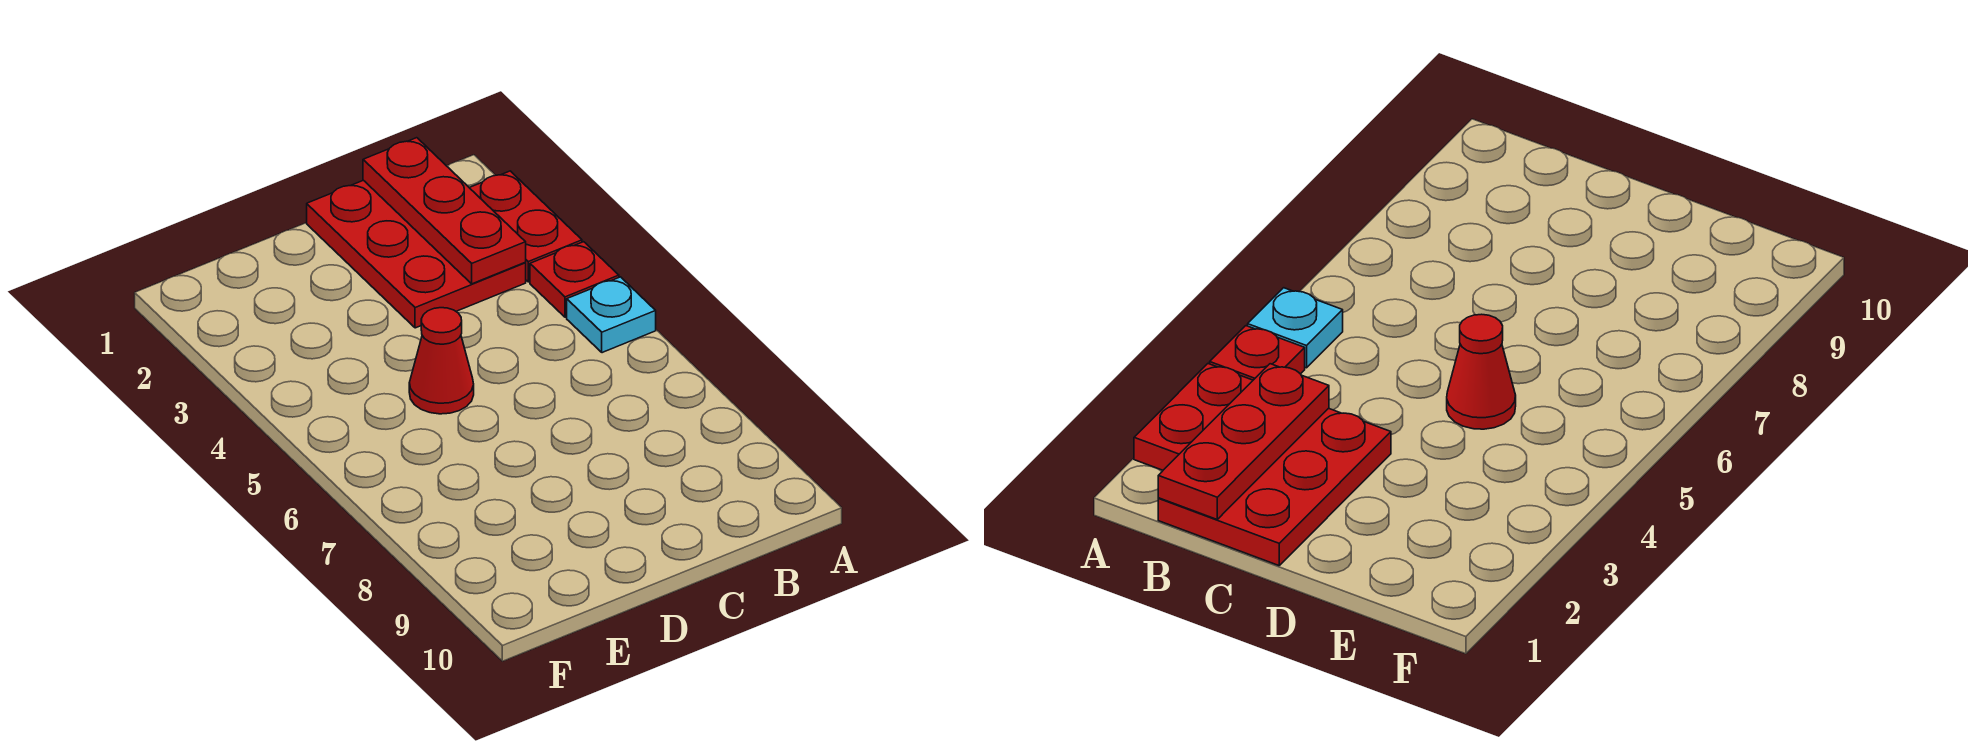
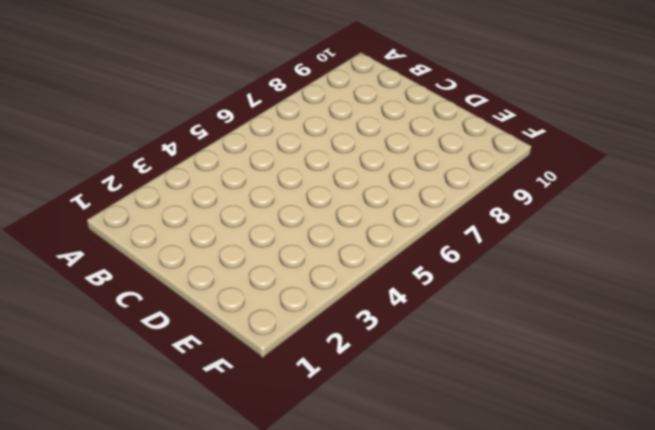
none -> red 1x2 plate [469,171,582,282]
none -> red 1x1 plate [530,242,619,317]

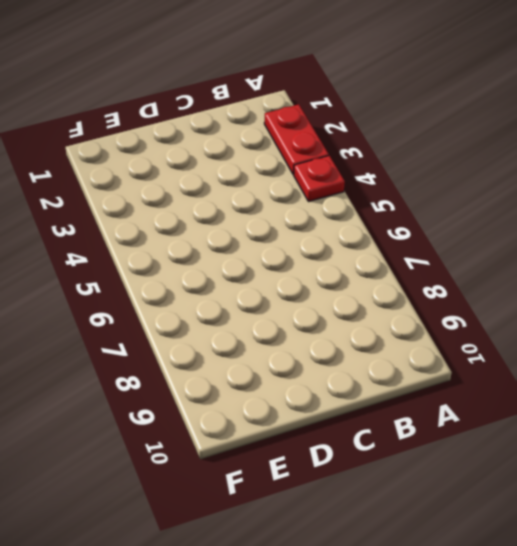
none -> cyan 1x1 plate [567,277,656,353]
none -> red 2x3 plate [307,180,526,328]

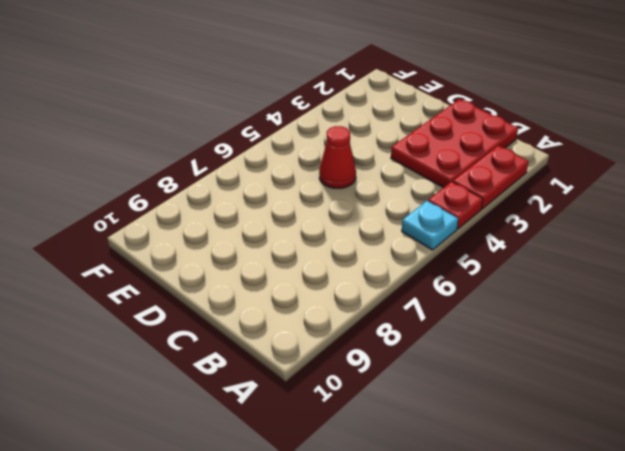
none -> red 1x3 plate [363,138,526,284]

